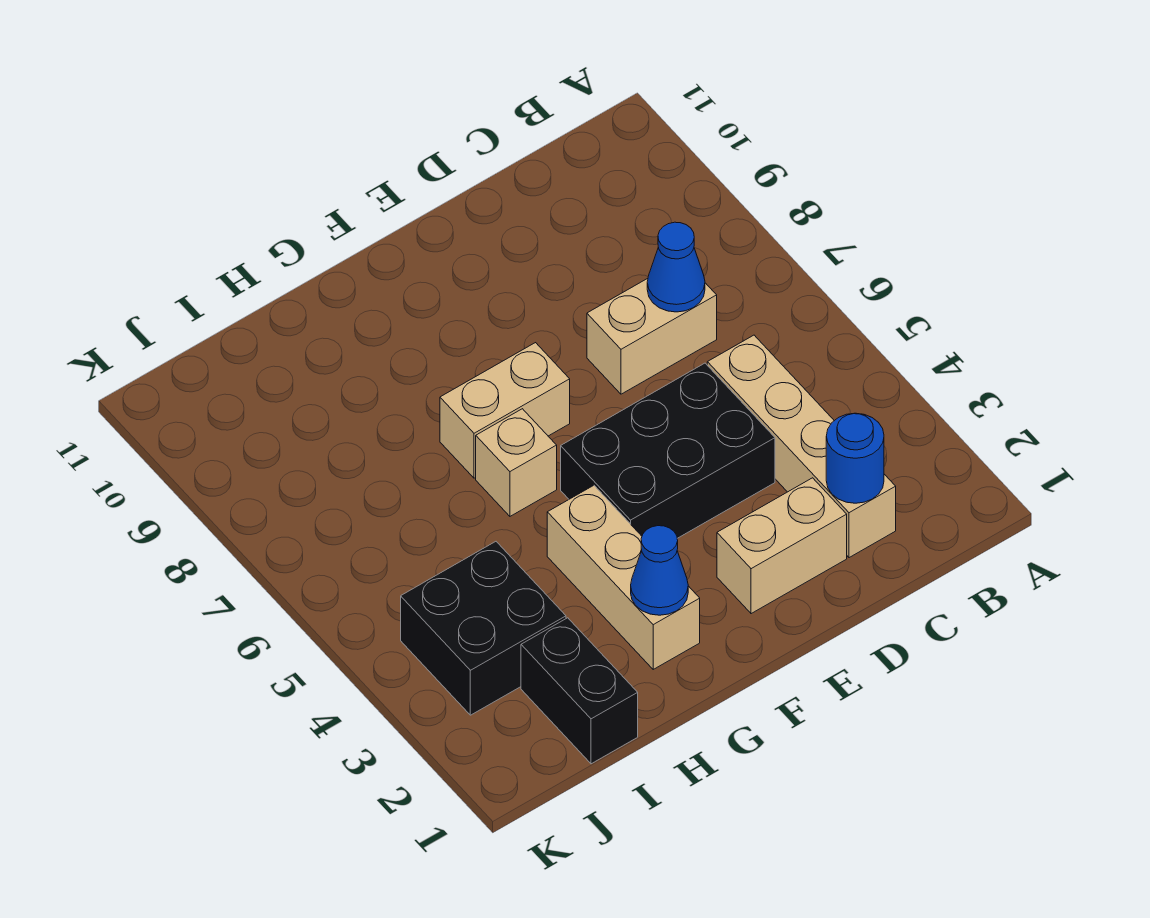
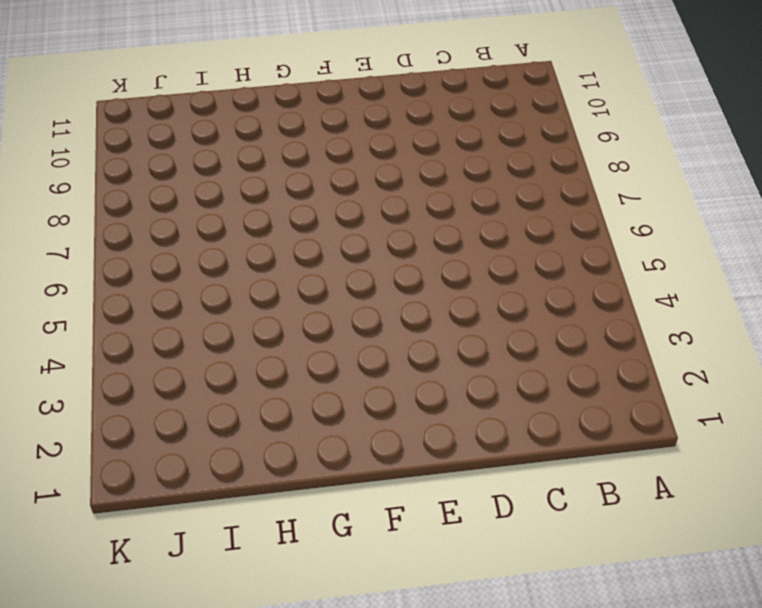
none -> tan 1x4 brick [707,335,896,558]
none -> tan 1x2 brick [587,278,717,394]
none -> tan 1x2 brick [717,478,847,614]

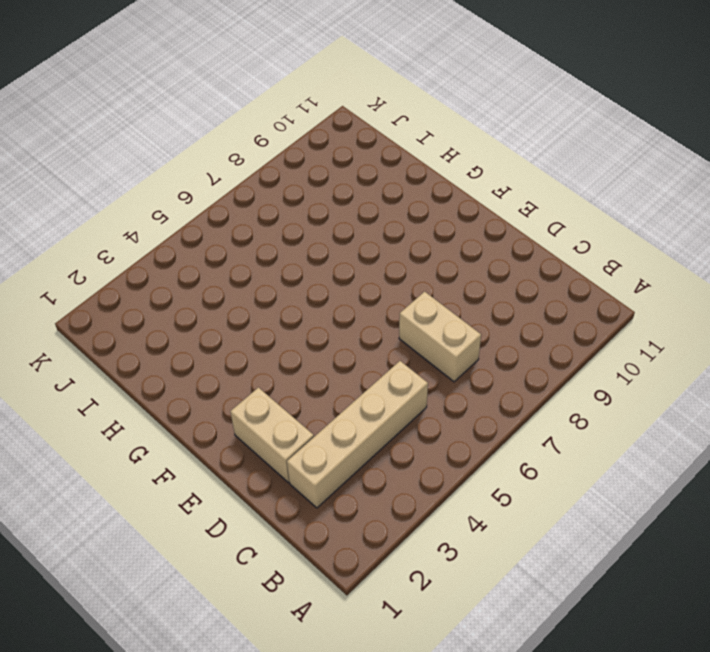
none -> black 2x3 brick [561,363,775,538]
none -> tan 1x2 brick [440,343,570,478]
none -> tan 1x3 brick [547,486,700,669]

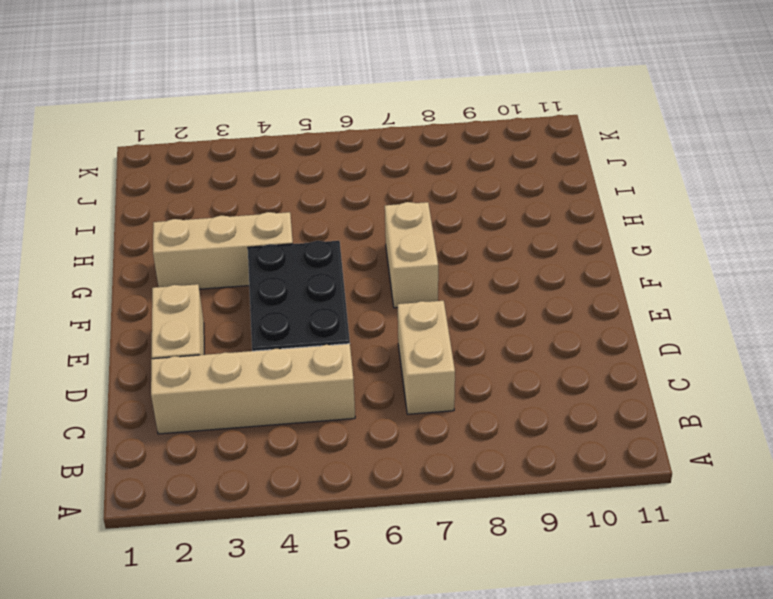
none -> tan 1x1 brick [476,409,557,516]
none -> black 1x2 brick [521,618,638,764]
none -> black 2x2 brick [401,542,566,715]

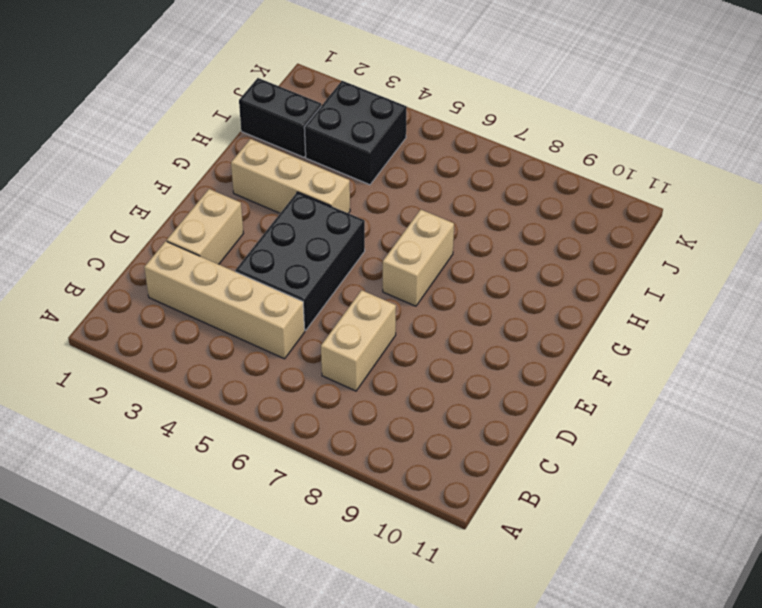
none -> tan 1x1 brick [476,409,557,516]
none -> blue 1x1 round brick [826,413,884,503]
none -> blue 1x1 cone [647,222,705,312]

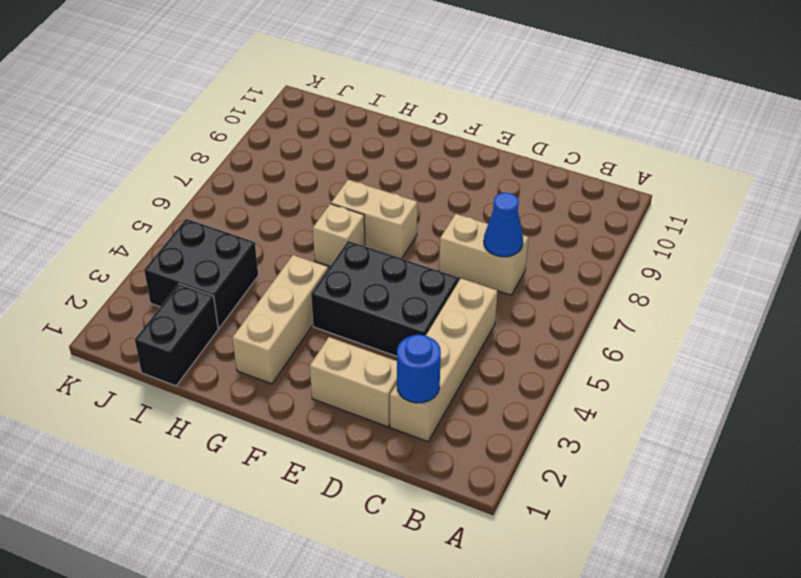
none -> blue 1x1 cone [631,526,688,615]

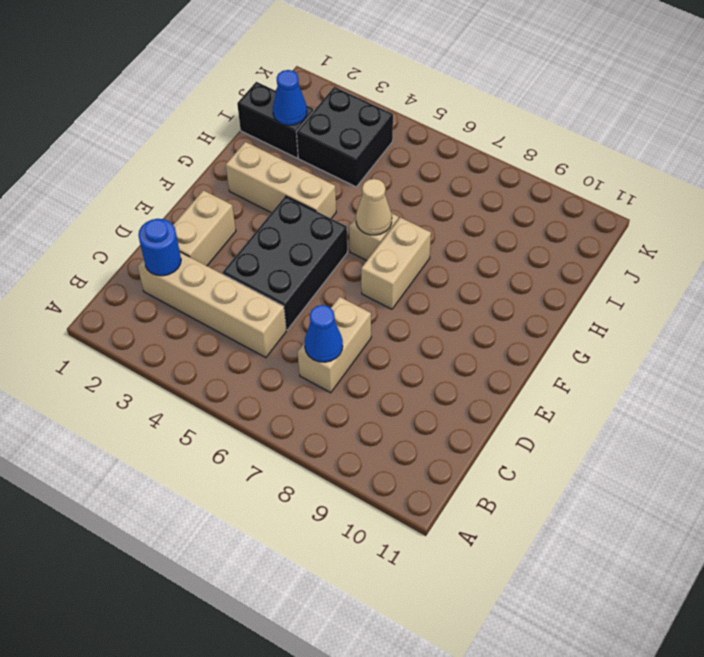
tan 1x1 cone [356,179,392,235] -> none
blue 1x1 cone [273,70,307,125] -> blue 1x1 cone moved to [631,526,688,615]

